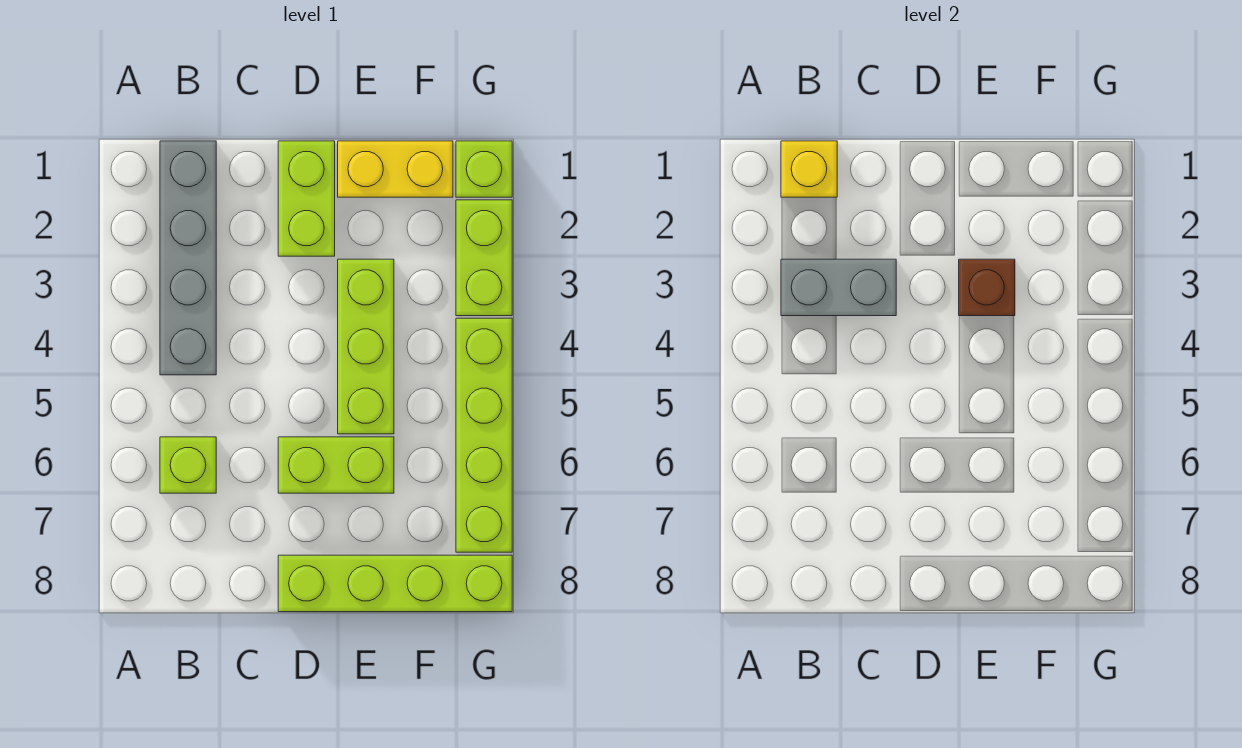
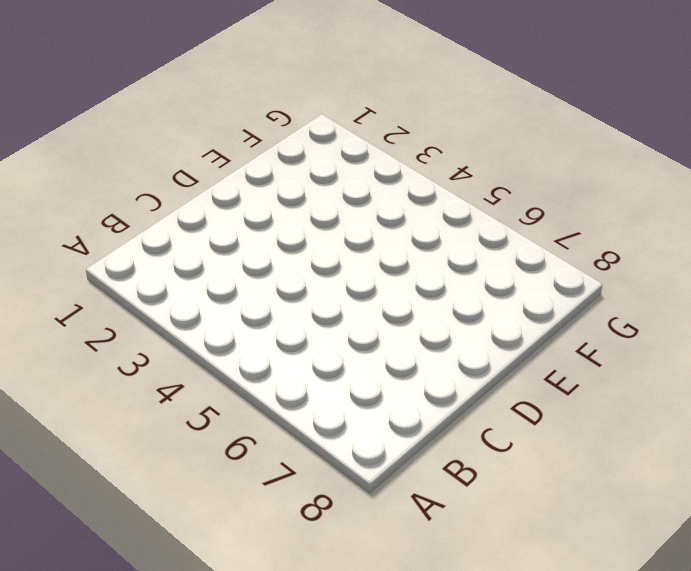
none -> grey 1x4 brick [160,141,216,375]
none -> lime 1x1 brick [160,437,216,493]
none -> lime 1x2 brick [278,141,335,256]

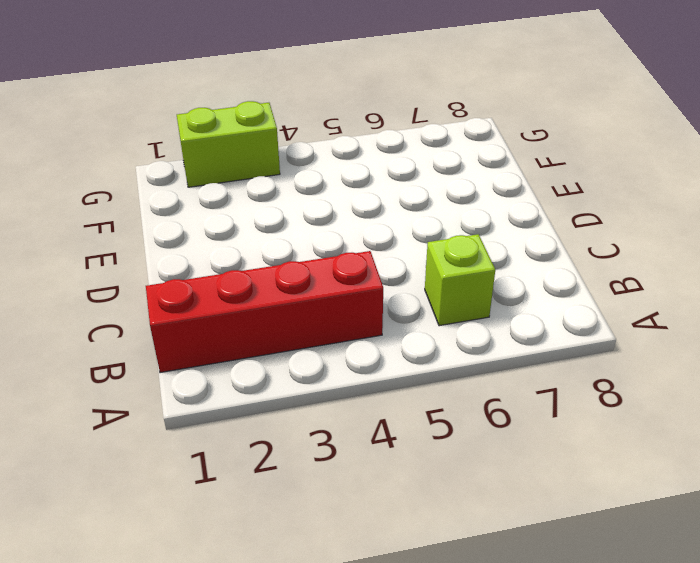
red 1x4 brick [146,251,383,373] -> grey 1x4 brick [160,141,216,375]
none -> lime 1x2 brick [278,141,335,256]
none -> lime 1x2 brick [278,437,394,493]
none -> lime 1x4 brick [278,555,512,612]

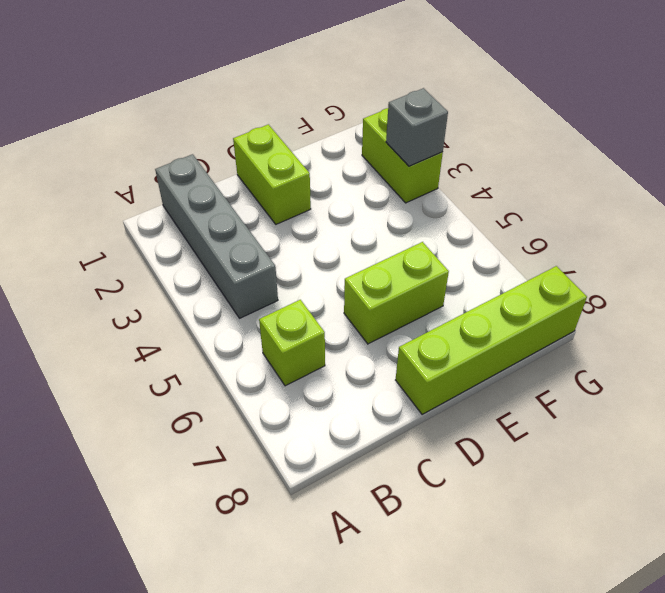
grey 1x1 brick [386,88,448,166] -> none
none -> yellow 1x2 brick [338,141,453,197]
none -> lime 1x3 brick [338,259,394,434]
none -> lime 1x1 brick [456,141,512,197]

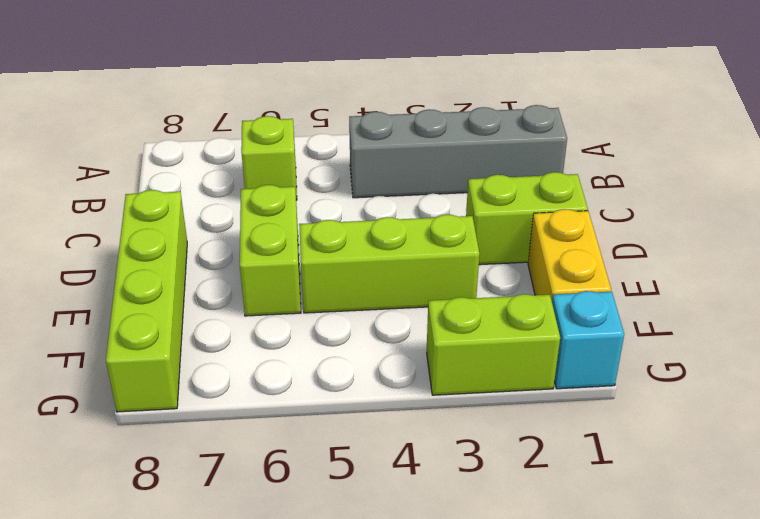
cyan 1x1 brick [552,291,624,389] -> lime 1x1 brick [456,141,512,197]
none -> lime 1x4 brick [456,318,512,552]
none -> yellow 1x1 brick [781,141,837,197]
none -> grey 1x2 brick [781,259,896,316]

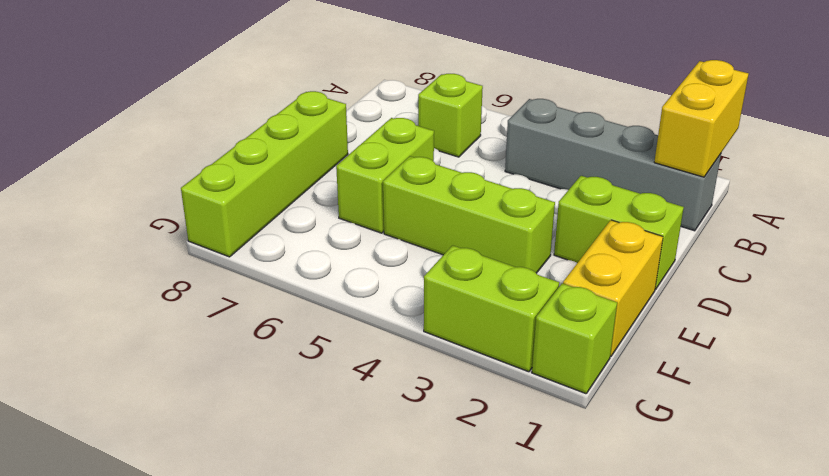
yellow 1x2 brick [654,60,749,177] -> yellow 1x1 brick [781,141,837,197]
none -> lime 1x4 brick [456,318,512,552]
none -> grey 1x2 brick [781,259,896,316]
none -> brown 1x1 brick [959,259,1015,316]

